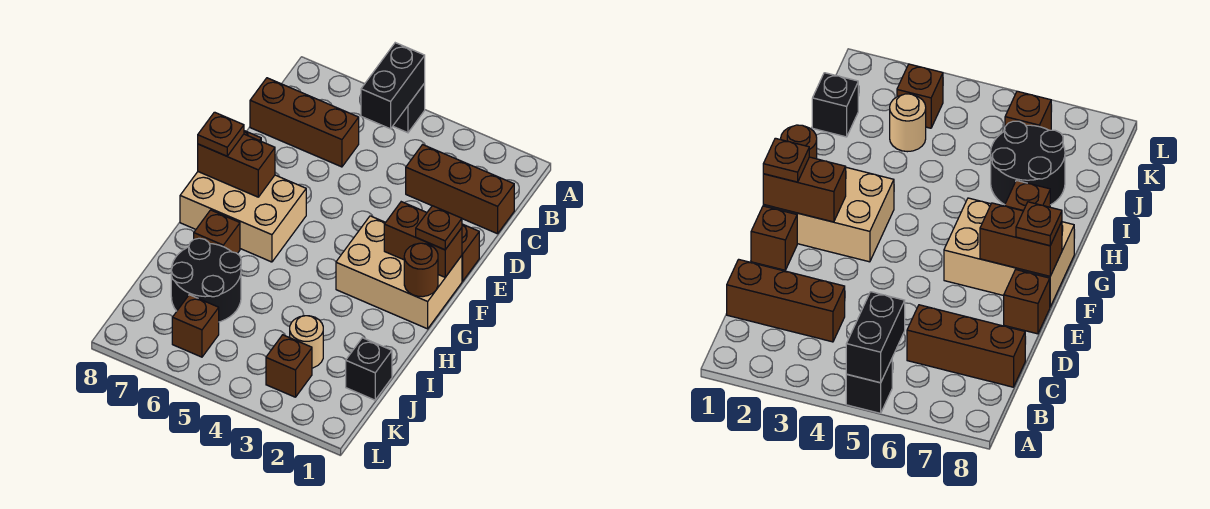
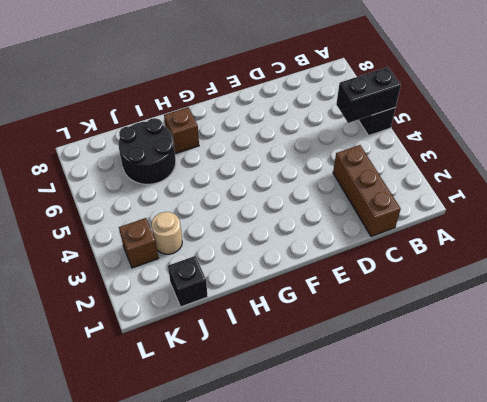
none -> brown 1x3 brick [250,78,359,167]
none -> brown 1x1 brick [462,224,479,281]
none -> brown 1x1 brick [1004,270,1050,334]

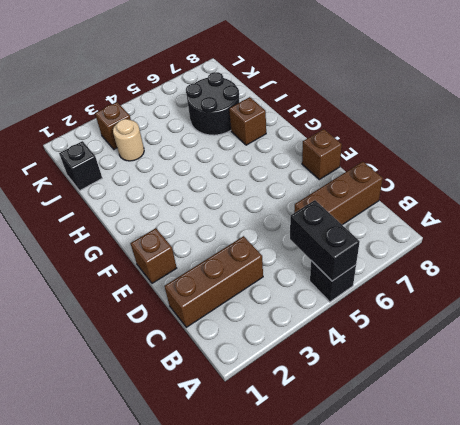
none -> tan 2x3 brick [336,216,462,329]
none -> tan 2x3 brick [180,172,306,262]
none -> brown 1x1 brick [172,295,219,357]

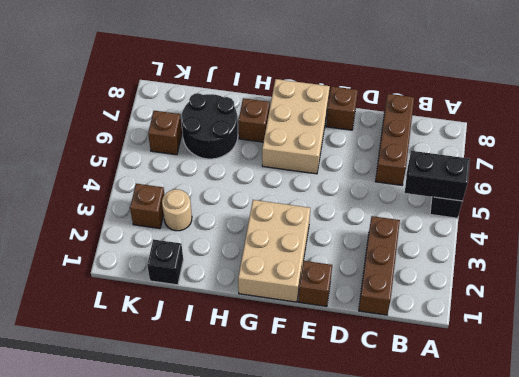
none -> brown 1x2 brick [384,202,462,277]
none -> brown 1x2 brick [198,134,275,197]
none -> brown 1x1 round brick [404,243,438,297]

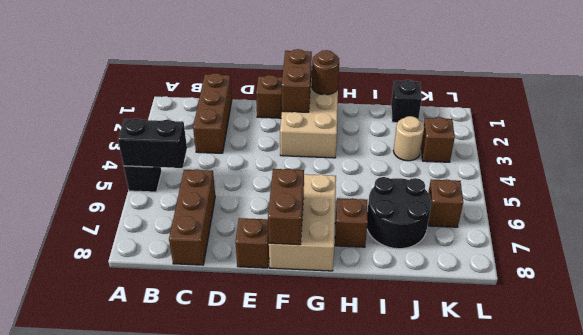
none -> brown 1x1 plate [416,206,462,250]
none -> brown 1x1 plate [198,112,244,156]

